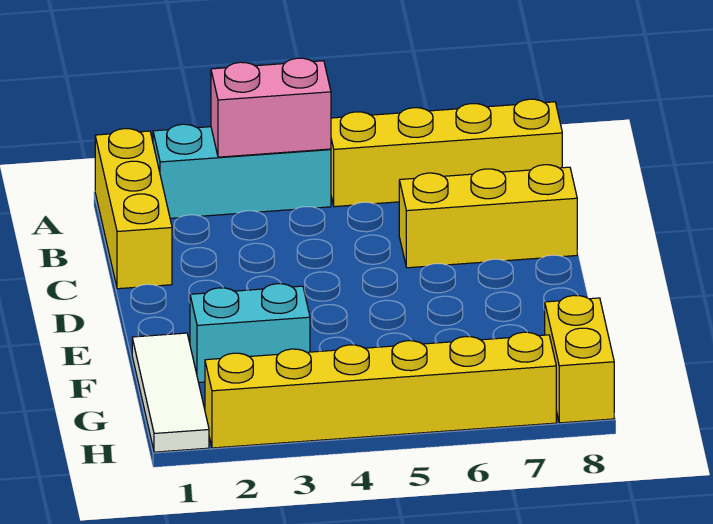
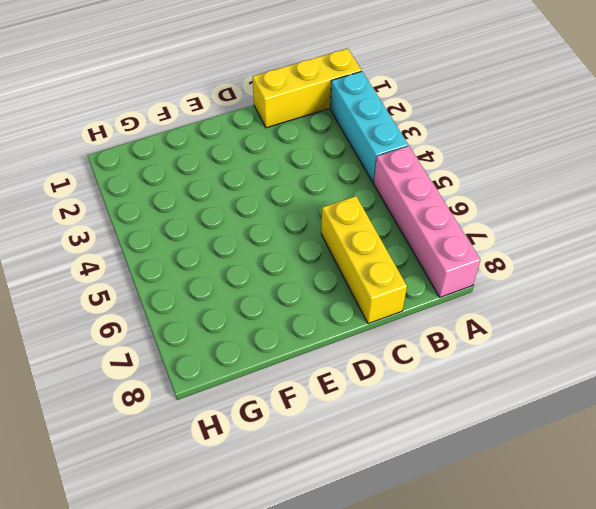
pink 1x4 brick [374,146,480,297] -> yellow 1x4 brick [331,99,562,207]
none -> white 1x3 tile [132,333,209,452]
none -> cyan 1x2 brick [190,284,310,382]

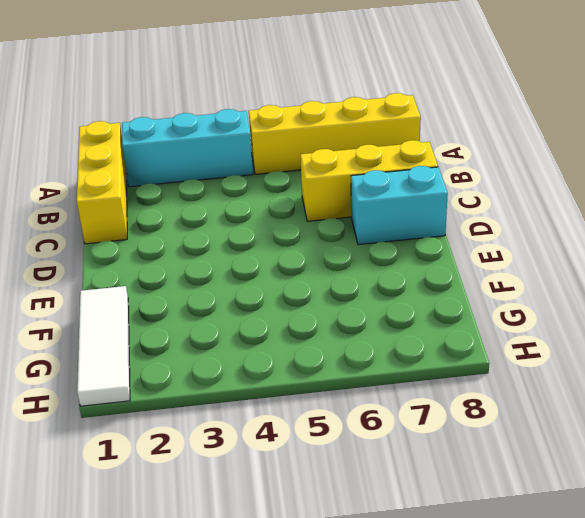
cyan 1x2 brick [351,166,448,245] -> cyan 1x2 brick moved to [190,284,310,382]
none -> yellow 1x2 brick [545,295,614,423]
none -> yellow 1x6 brick [205,332,556,448]

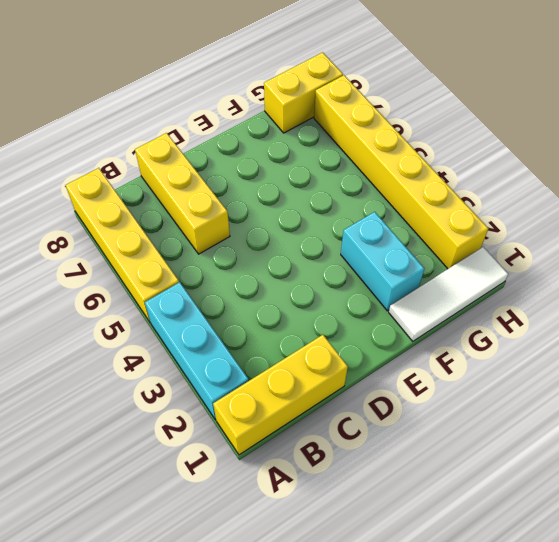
none -> pink 1x2 brick [211,58,331,157]

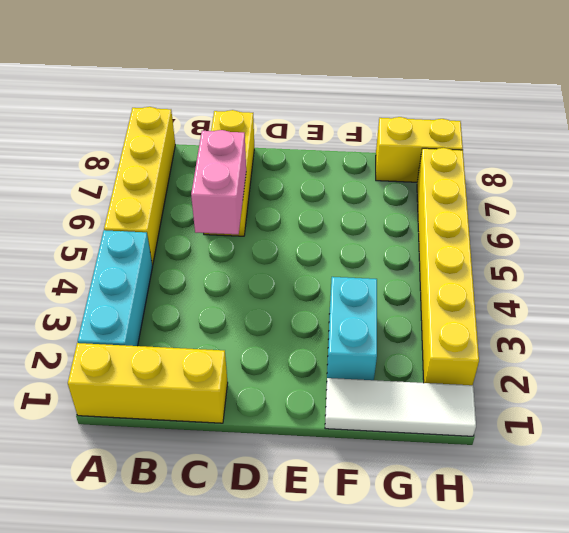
pink 1x2 brick [191,130,246,234] -> pink 1x2 brick moved to [211,58,331,157]

